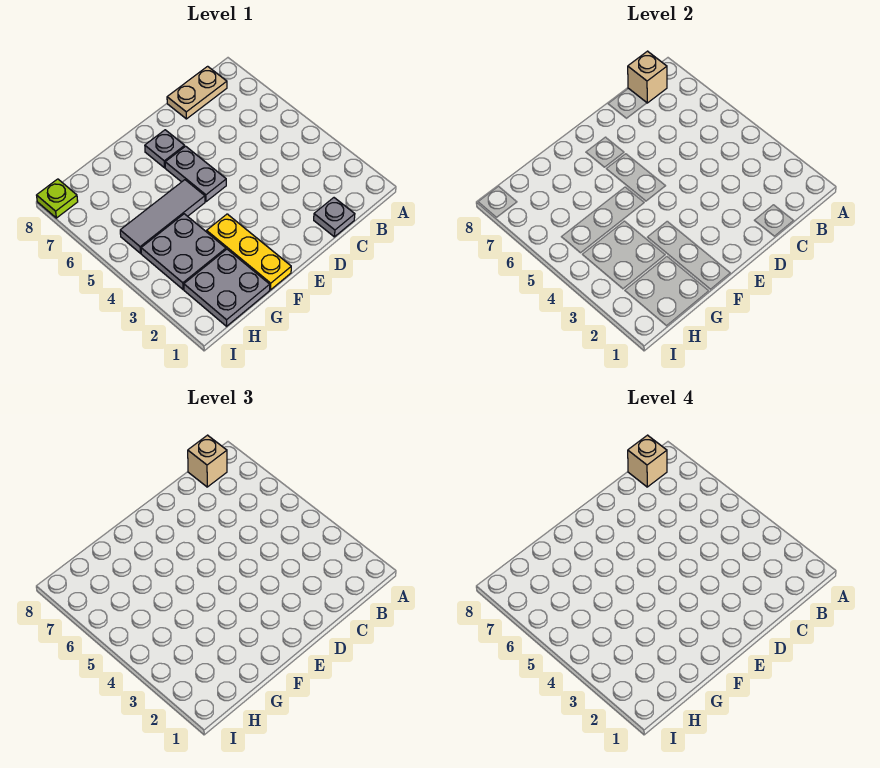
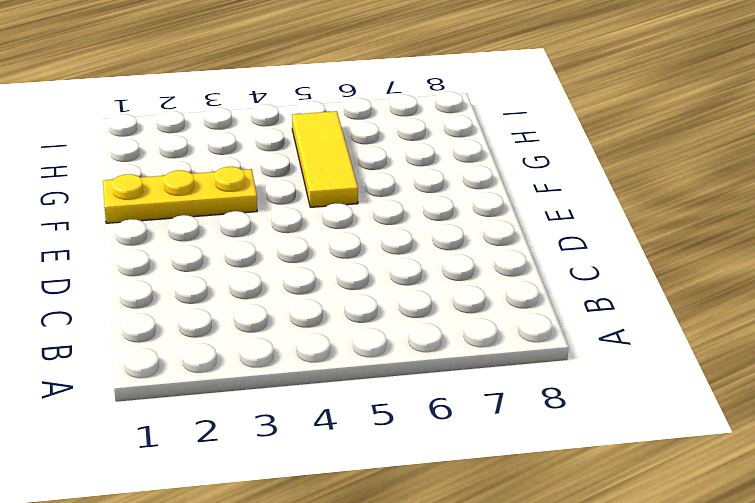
yellow 1x3 tile [292,111,358,207] -> grey 1x3 tile [120,180,205,253]
none -> tan 1x2 plate [167,66,227,119]
none -> grey 1x1 plate [314,198,355,237]
none -> grey 1x2 plate [165,146,226,202]

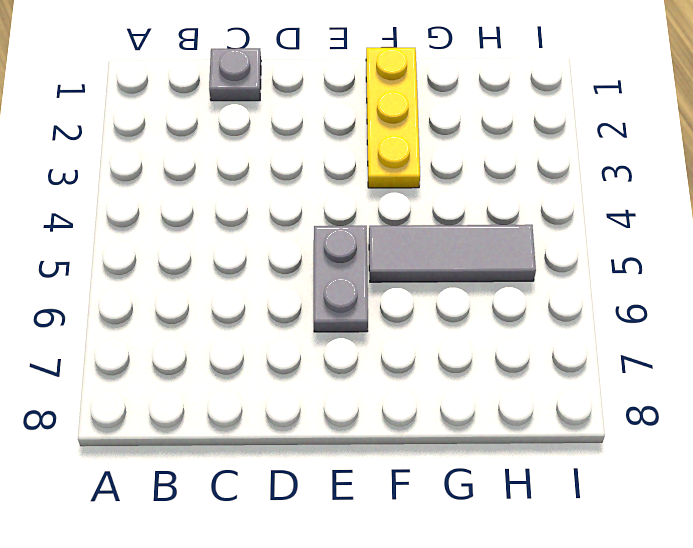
none -> tan 1x2 plate [167,66,227,119]
none -> grey 1x1 plate [145,130,185,168]
none -> grey 2x2 plate [184,249,270,326]

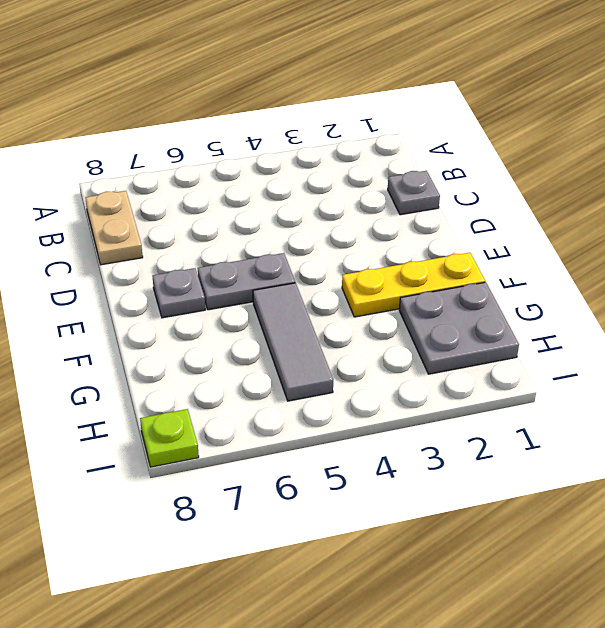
none -> grey 2x2 plate [141,214,226,289]
none -> tan 1x1 brick [628,51,667,103]
none -> tan 1x1 brick [188,435,227,487]

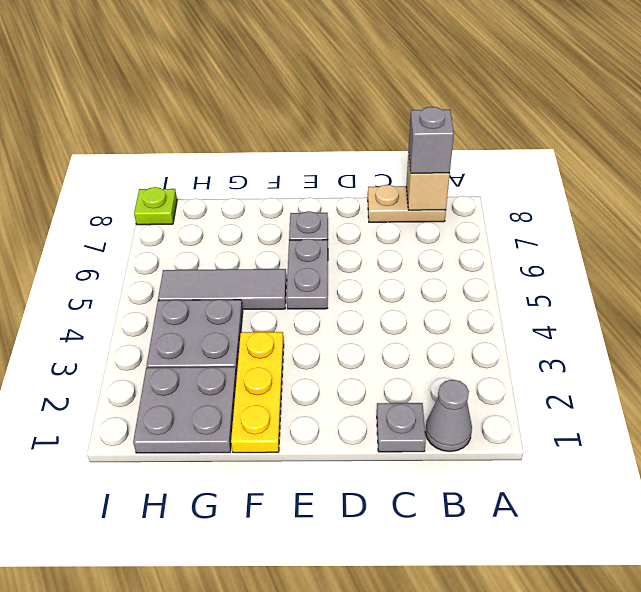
grey 1x1 cone [425,380,472,452] -> none
grey 1x1 brick [409,107,454,173] -> tan 1x1 brick [188,435,227,487]
none -> tan 1x1 brick [628,435,667,487]

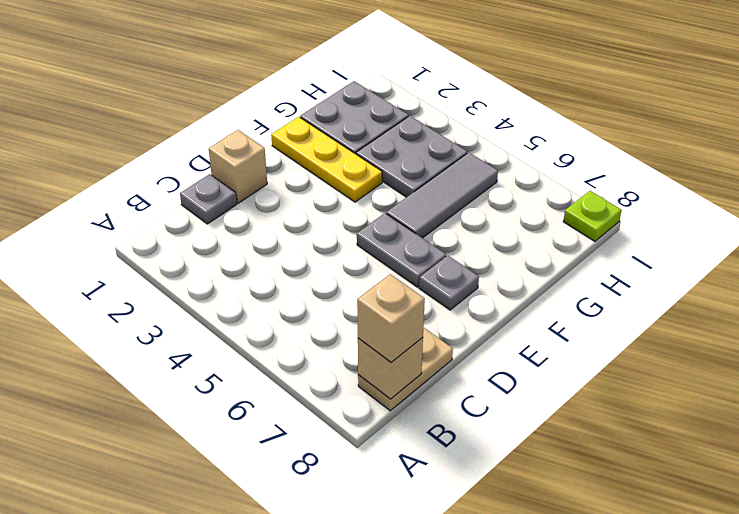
tan 1x1 brick [209,130,267,203] -> tan 1x1 brick moved to [628,435,667,487]

